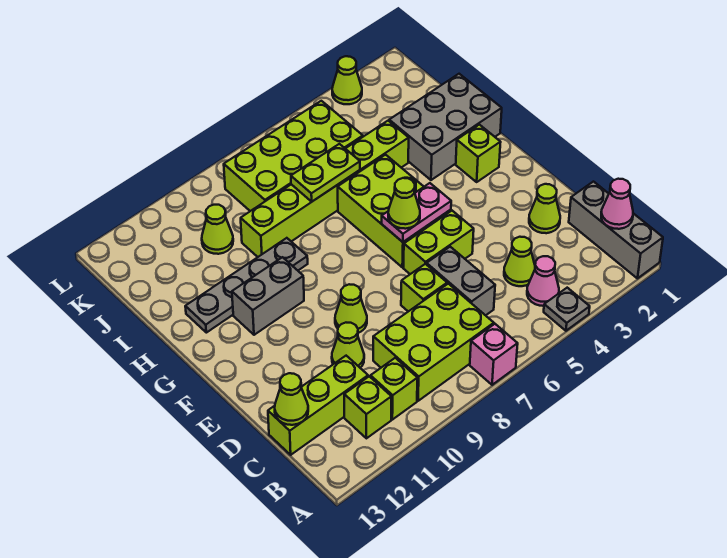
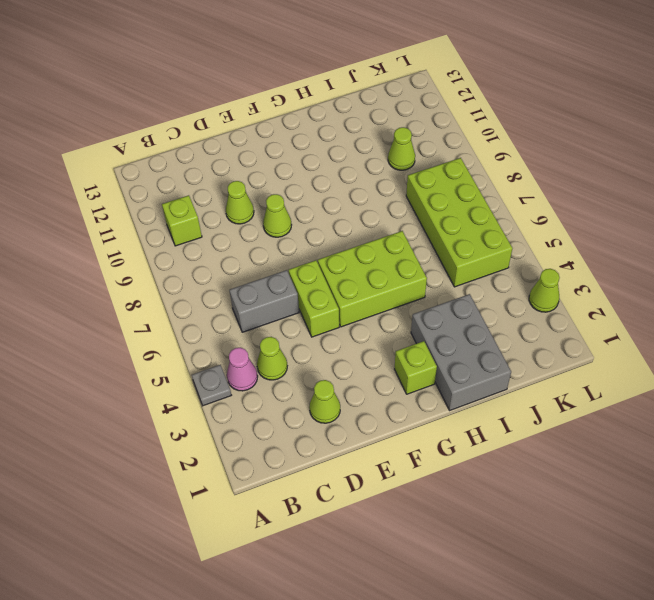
none -> grey 1x3 brick [569,182,663,278]
none -> pink 1x1 brick [470,324,518,385]
none -> lime 2x3 brick [373,284,494,401]

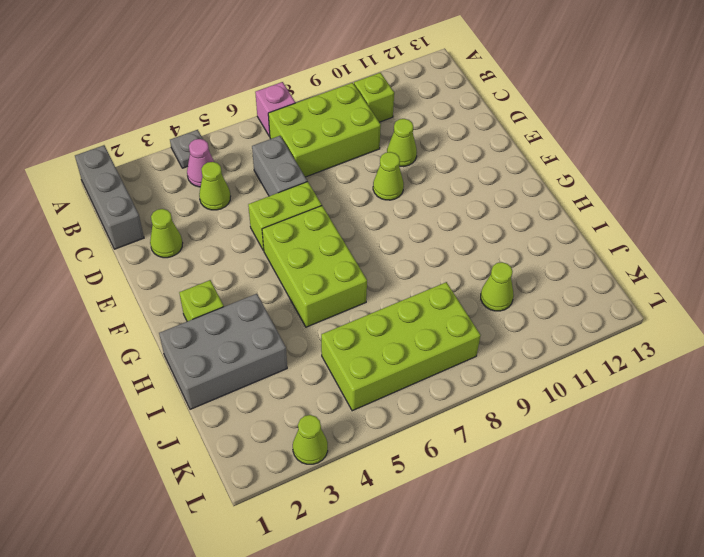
none -> lime 1x1 brick [344,376,391,438]
none -> lime 1x3 brick [268,356,368,455]
none -> lime 1x1 brick [401,264,447,311]

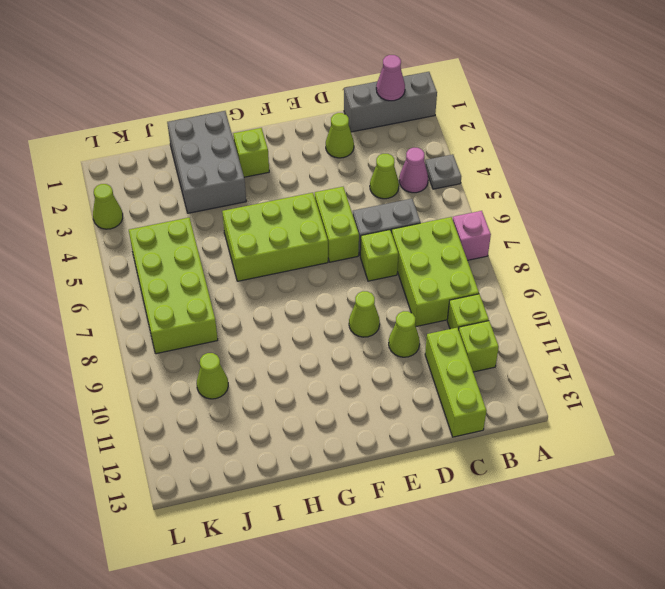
none -> grey 1x2 brick [232,257,304,335]
none -> grey 1x4 plate [185,238,308,333]
none -> lime 1x6 brick [241,121,409,257]

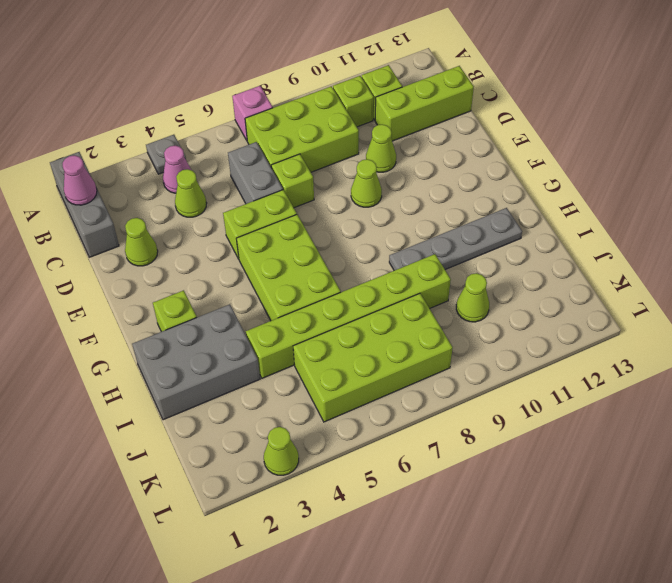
none -> grey 1x2 brick [232,257,304,335]
none -> lime 1x1 cone [275,373,308,425]
none -> pink 1x2 plate [382,183,451,242]

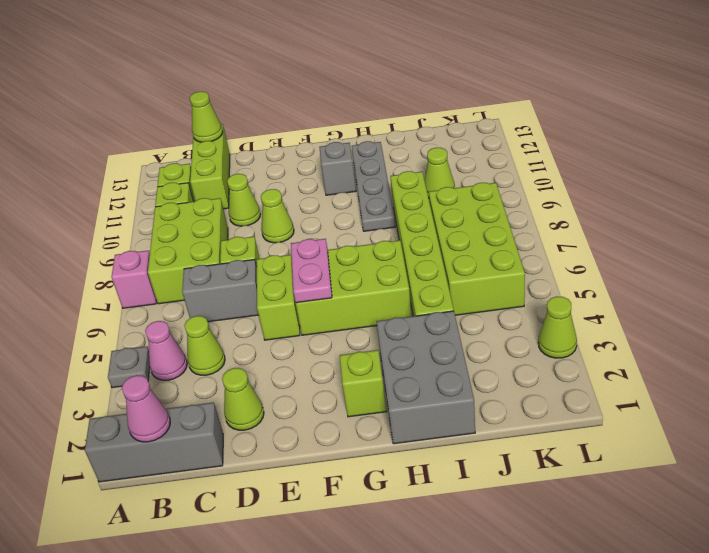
grey 1x1 brick [319,142,356,195] -> grey 1x2 brick [232,257,304,335]
none -> lime 1x2 plate [291,144,360,202]
none -> lime 1x1 cone [388,178,420,229]

